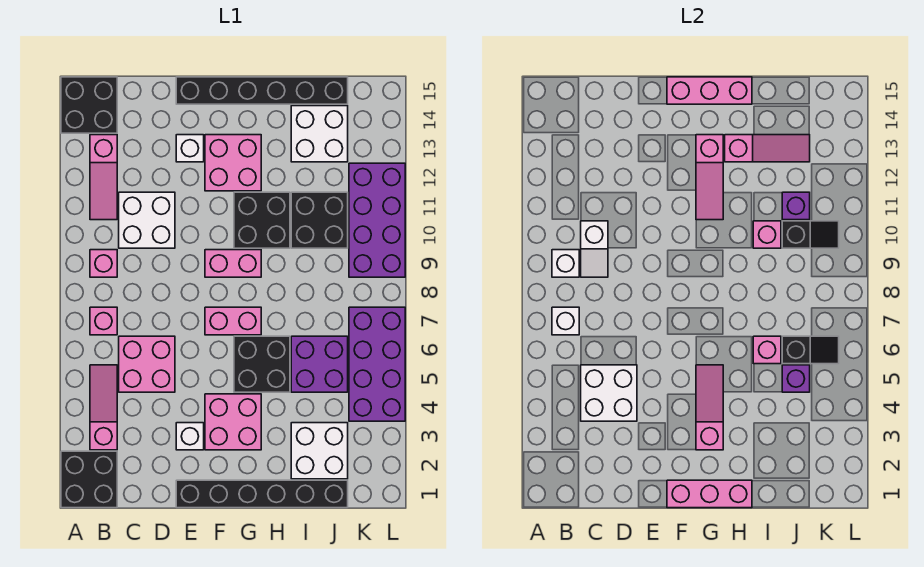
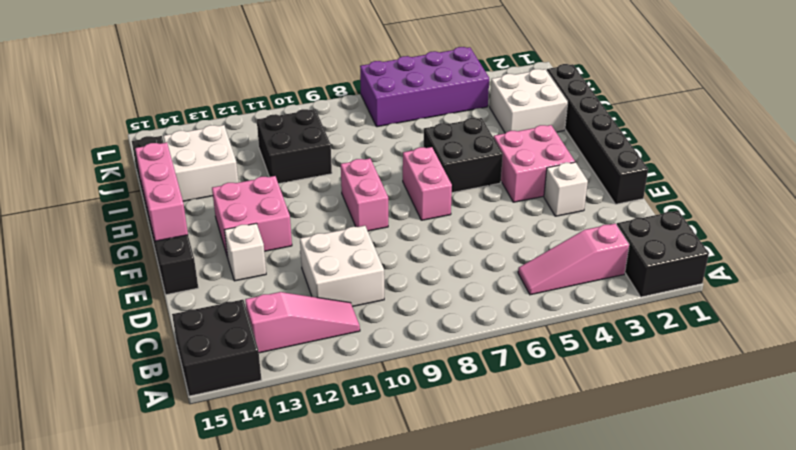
none -> pink 1x1 brick [90,307,117,335]
none -> pink 1x1 brick [90,250,117,277]
none -> pink 2x2 brick [119,336,175,392]
none -> black 2x2 brick [234,192,290,248]

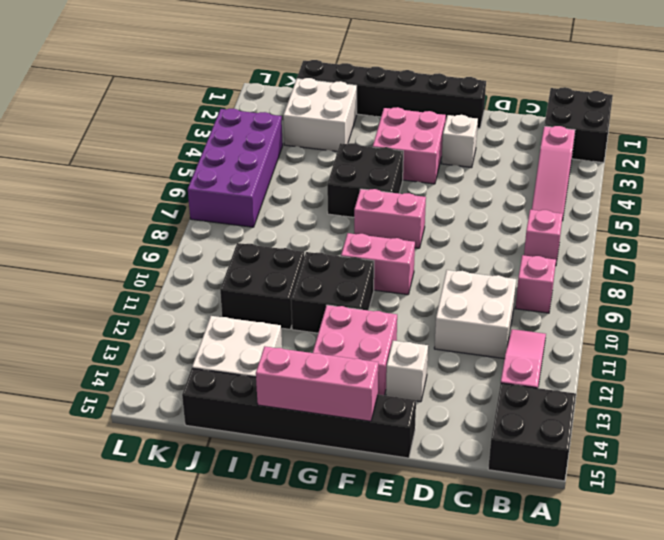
none -> pink 2x2 brick [119,336,175,392]
none -> purple 2x2 brick [291,336,348,392]
none -> purple 2x4 brick [349,163,405,277]
none -> white 1x1 brick [552,307,579,335]

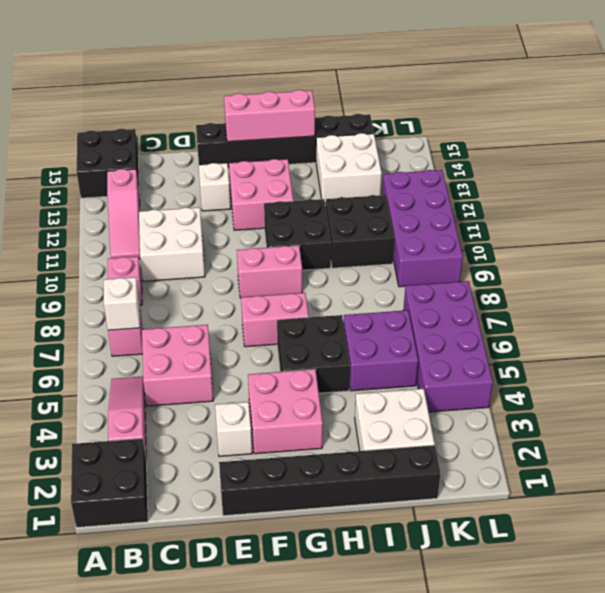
none -> white 1x1 brick [552,250,579,277]
none -> white 2x2 brick [581,365,637,421]
none -> white 1x2 slope [581,221,608,277]
none -> pink 1x3 brick [667,480,752,508]

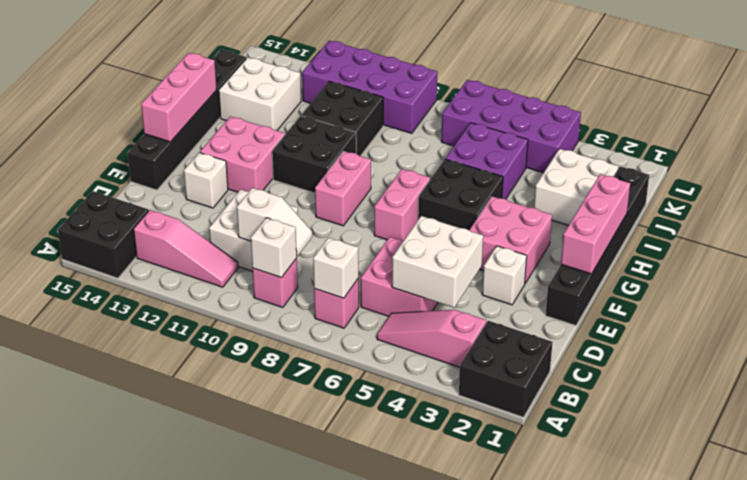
none -> pink 1x3 slope [696,365,723,450]
none -> pink 1x3 slope [696,135,723,220]
none -> pink 1x3 slope [725,135,810,162]
none -> pink 1x1 brick [753,336,781,364]

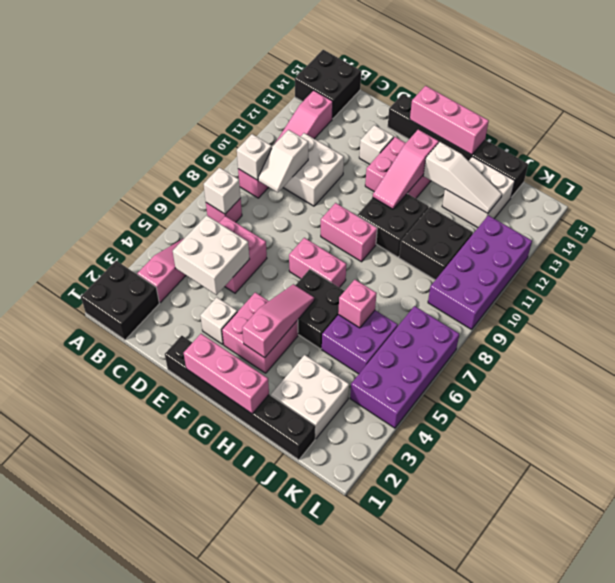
white 1x3 slope [423,142,502,214] -> pink 1x3 slope [725,135,810,162]
none -> pink 1x1 brick [753,221,781,248]
none -> purple 1x1 brick [782,365,810,392]
none -> black 1x2 slope [782,336,839,364]
none -> black 1x2 slope [782,221,839,248]

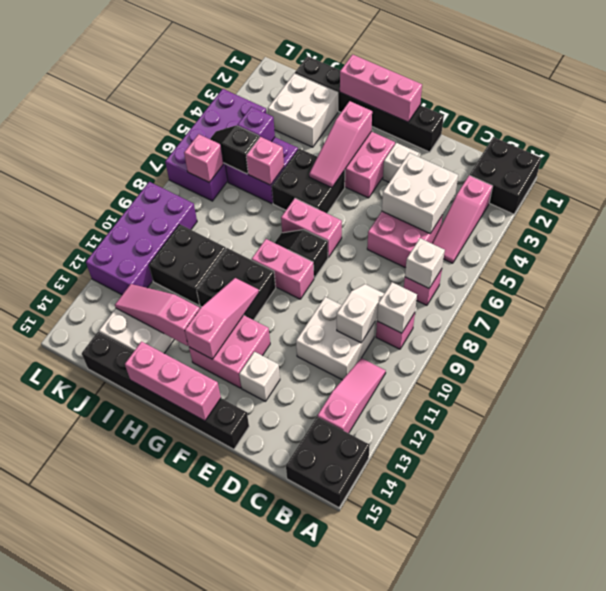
black 1x2 slope [275,230,328,278] -> black 1x2 slope moved to [782,221,839,248]
pink 1x1 brick [184,134,223,183] -> pink 1x1 brick moved to [753,221,781,248]
none -> purple 1x1 brick [782,192,810,220]

